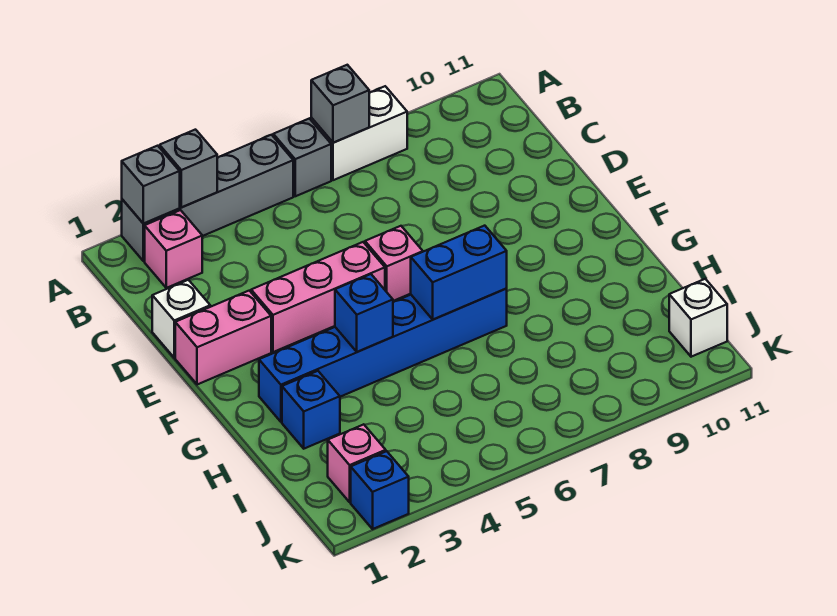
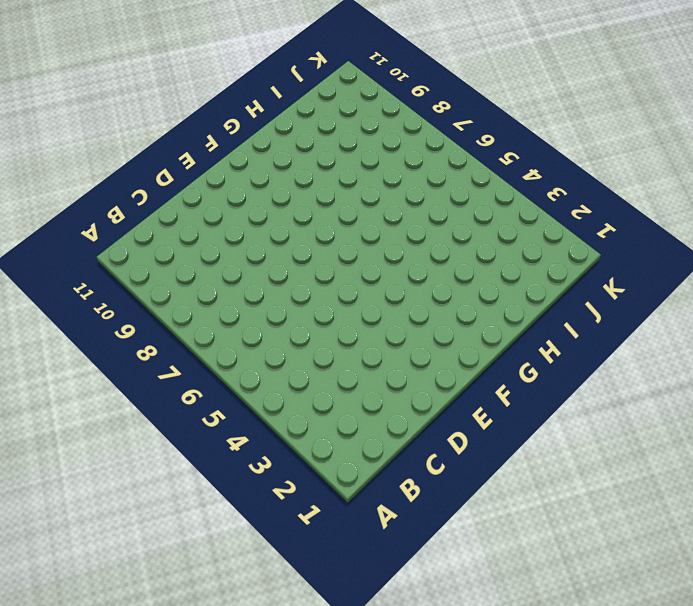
none -> grey 1x4 brick [122,135,293,261]
none -> grey 1x1 brick [273,119,331,196]
none -> white 1x2 brick [311,86,407,180]

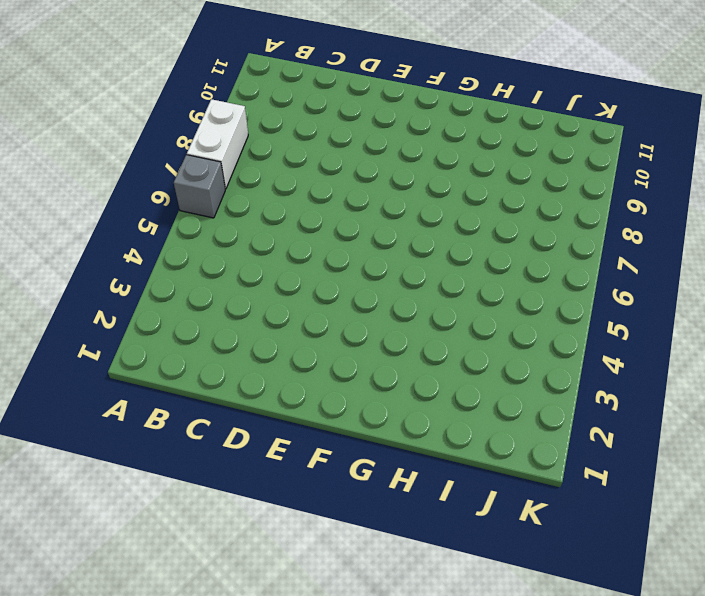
none -> grey 1x4 brick [122,135,293,261]
none -> pink 1x1 brick [145,210,202,288]
none -> white 1x1 brick [152,280,210,358]

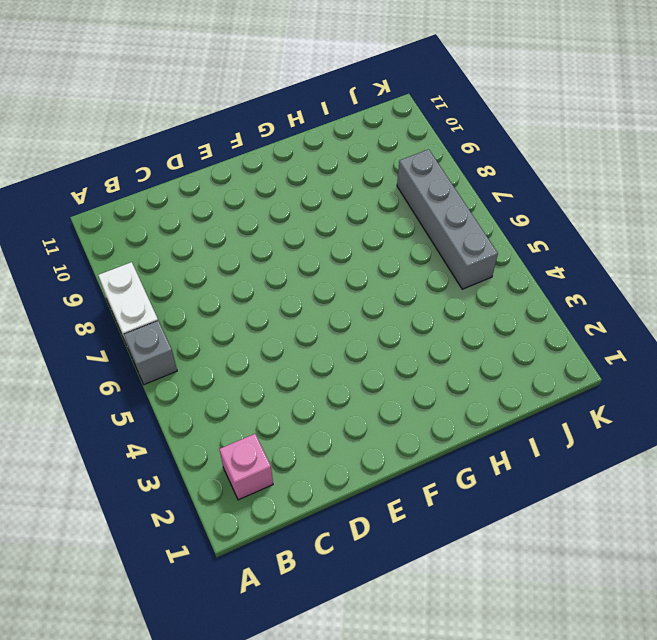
grey 1x4 brick [397,149,498,289] -> grey 1x4 brick moved to [122,135,293,261]
none -> white 1x1 brick [152,280,210,358]
none -> pink 1x2 brick [175,291,271,385]
none -> pink 1x3 brick [251,242,385,352]

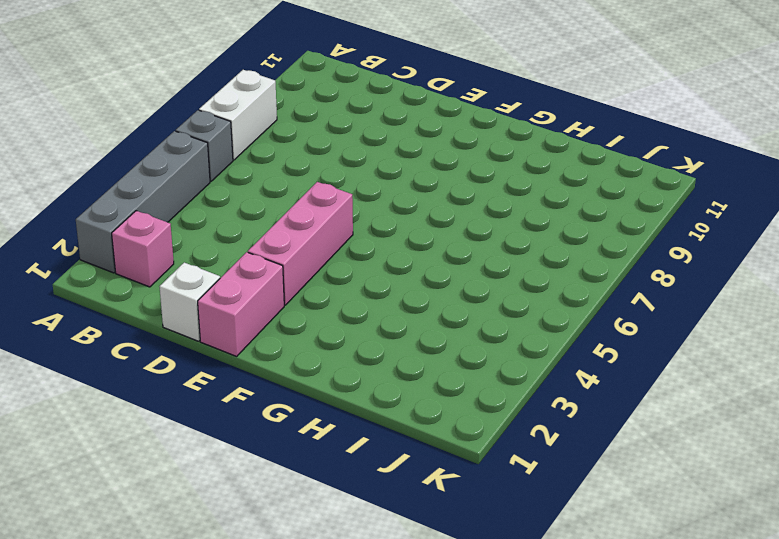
none -> pink 1x1 brick [365,226,423,301]
none -> blue 1x6 brick [259,289,507,422]
none -> blue 1x1 brick [282,371,340,449]

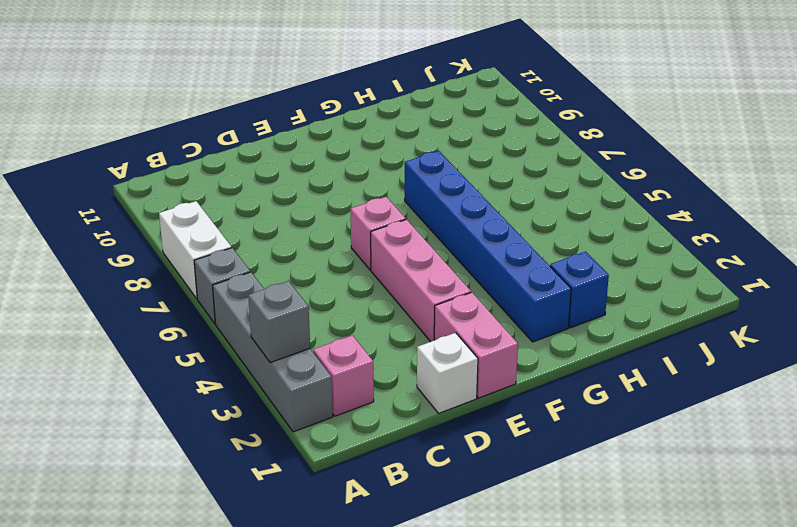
none -> pink 1x1 brick [328,424,386,502]
none -> white 1x1 brick [669,279,727,357]
none -> blue 1x1 brick [351,451,409,529]

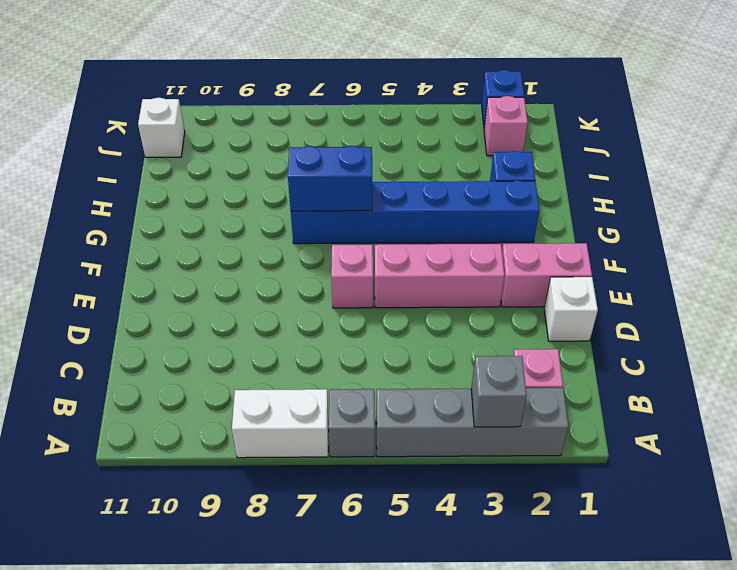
none -> grey 1x1 brick [122,146,180,224]
none -> grey 1x1 brick [311,65,369,143]
none -> blue 1x1 brick [335,274,393,352]

